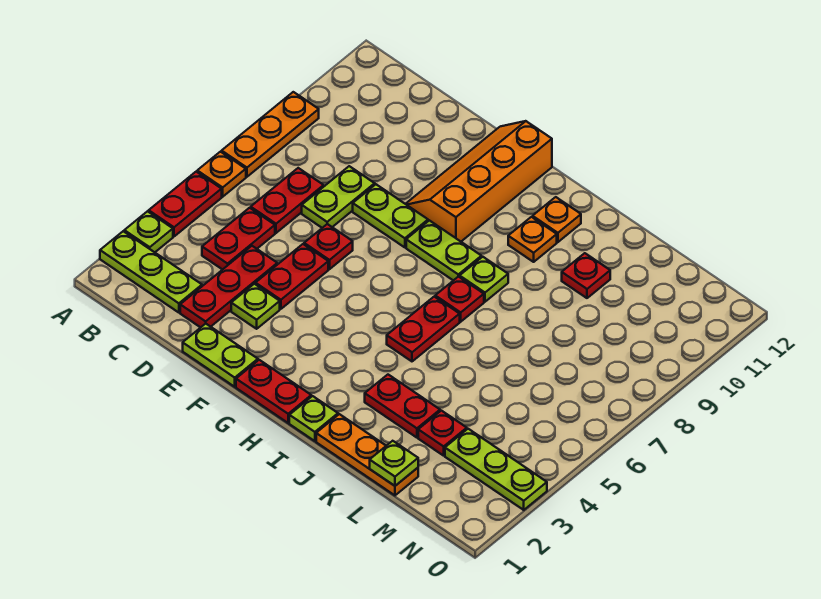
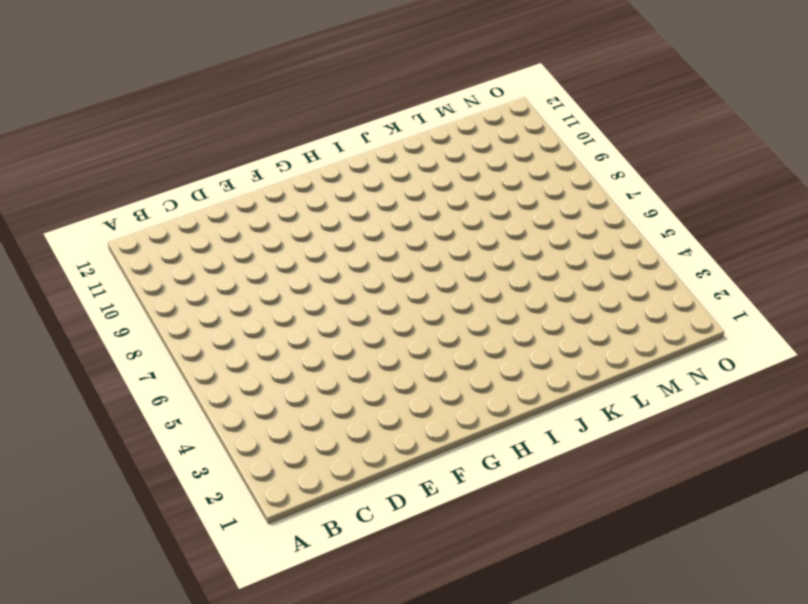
none -> lime 1x3 plate [100,231,202,313]
none -> lime 1x1 plate [124,211,173,252]
none -> red 1x2 plate [149,172,222,236]

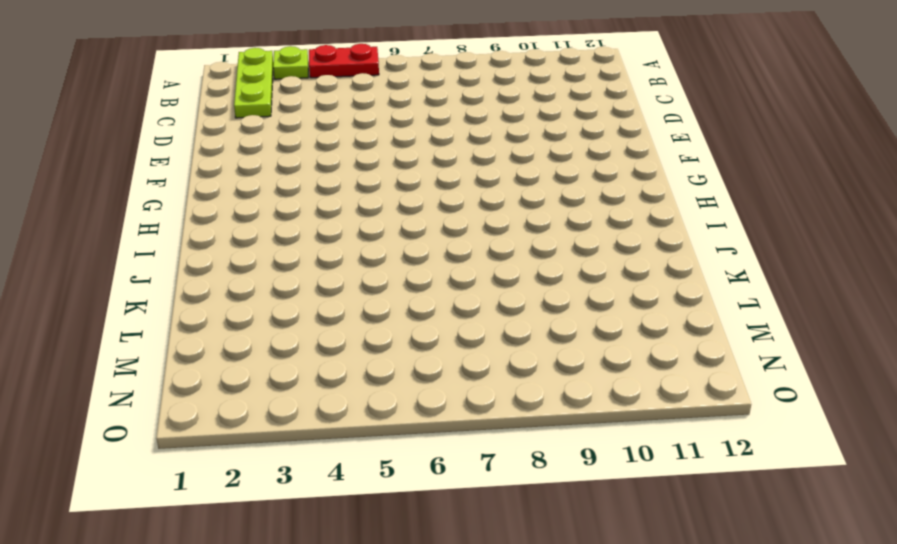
none -> orange 1x1 plate [197,152,246,197]
none -> orange 1x3 plate [222,92,319,177]
none -> red 1x2 plate [202,208,275,270]

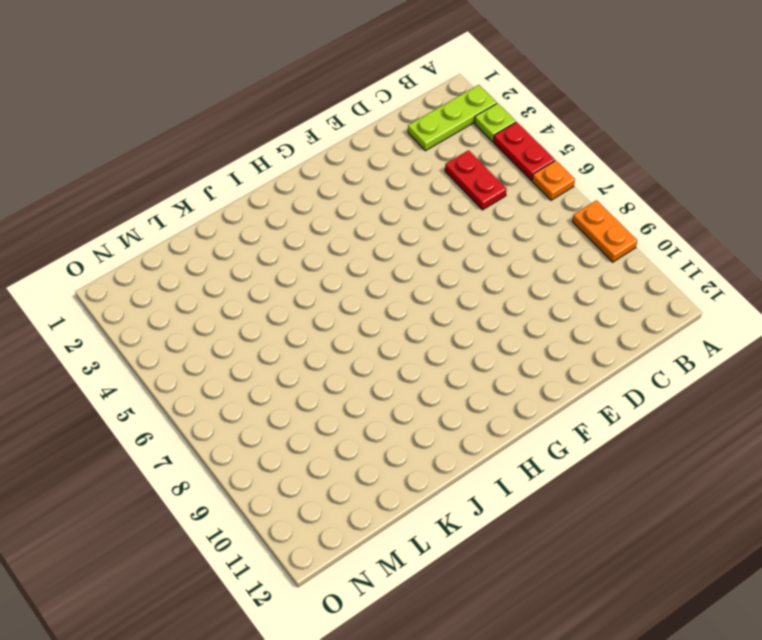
orange 1x2 plate [572,200,637,262] -> orange 1x3 plate [222,92,319,177]
none -> red 1x2 plate [251,168,324,233]
none -> red 1x3 plate [180,246,277,327]
none -> lime 1x2 plate [302,166,375,228]

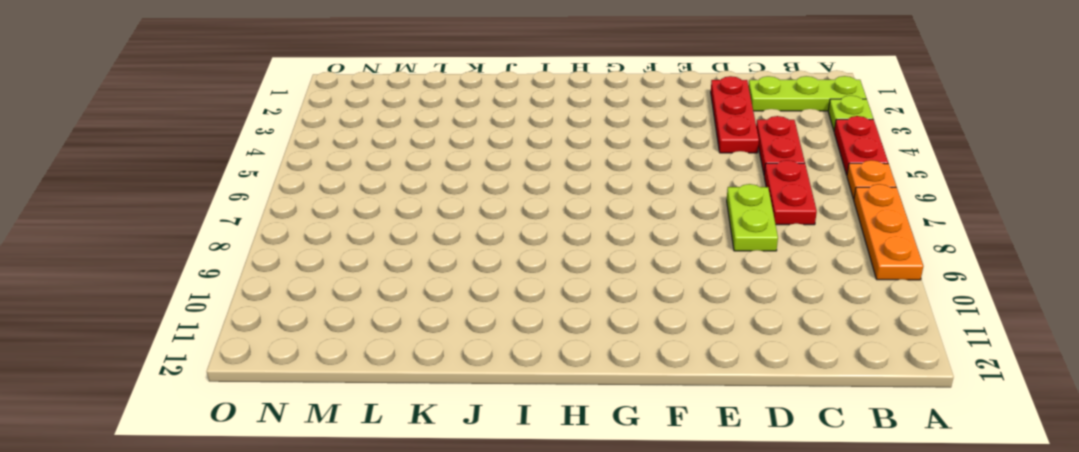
none -> lime 1x2 plate [183,324,258,387]
none -> lime 1x1 plate [231,284,280,329]
none -> red 1x2 plate [256,244,328,309]

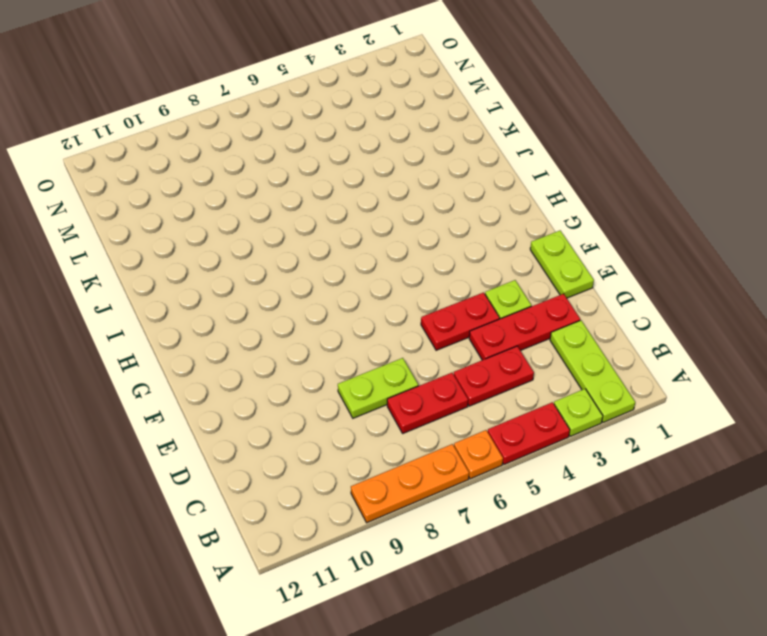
none -> red 1x1 plate [304,224,353,269]
none -> lime 1x2 plate [353,184,428,247]
none -> orange 2x4 slope [406,121,552,241]

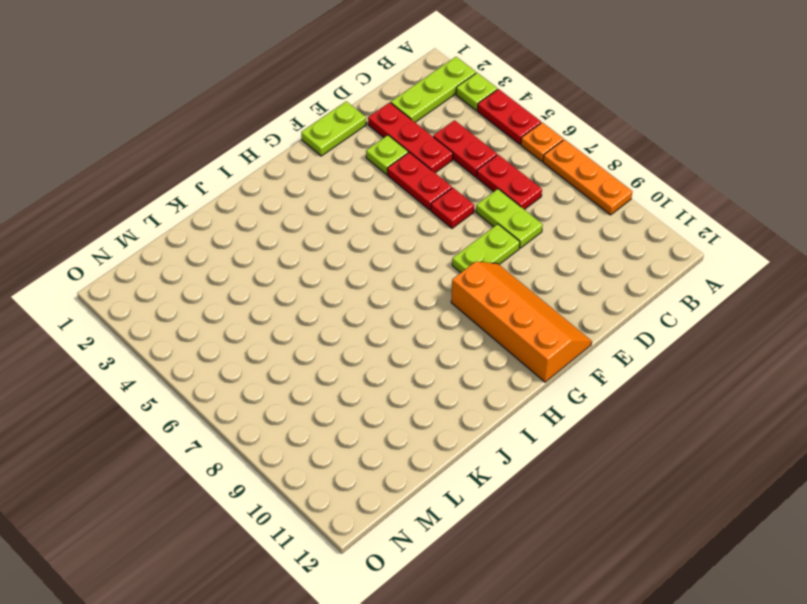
none -> red 1x2 plate [236,360,311,423]
none -> lime 1x2 plate [406,220,481,280]
none -> lime 1x1 plate [289,396,338,441]

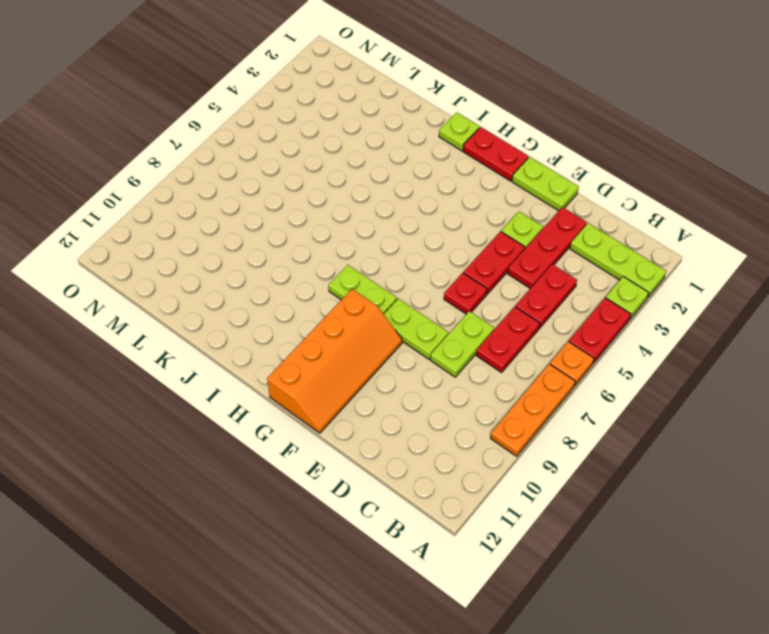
none -> red 1x2 plate [387,297,460,361]
none -> red 1x1 plate [435,276,484,322]
none -> lime 1x1 plate [460,257,508,302]

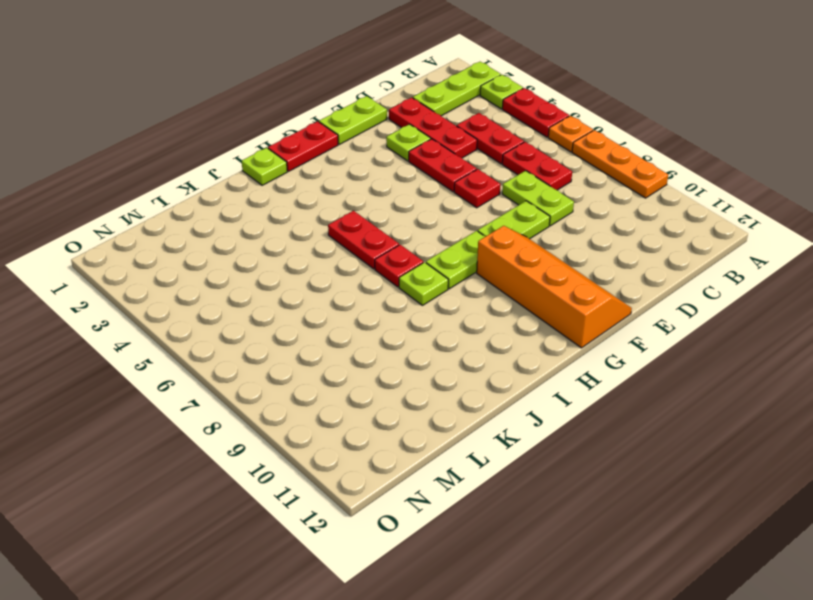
none -> orange 1x1 plate [508,217,557,262]
none -> orange 1x1 plate [533,197,581,242]
none -> orange 1x3 plate [316,414,418,495]

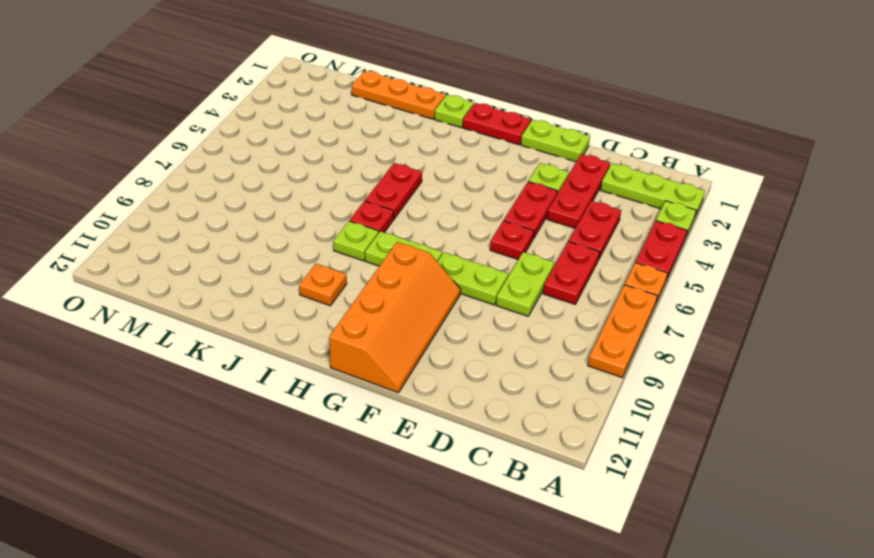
none -> orange 1x1 plate [533,197,581,242]
none -> red 1x2 plate [365,375,440,438]
none -> red 1x1 plate [562,253,610,298]

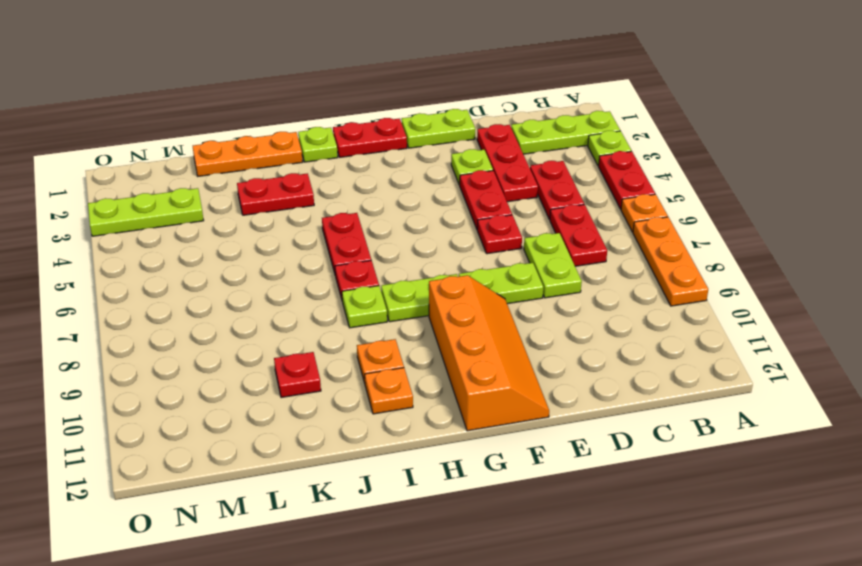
none -> red 1x1 plate [418,411,467,456]
none -> lime 1x1 plate [370,441,418,486]

